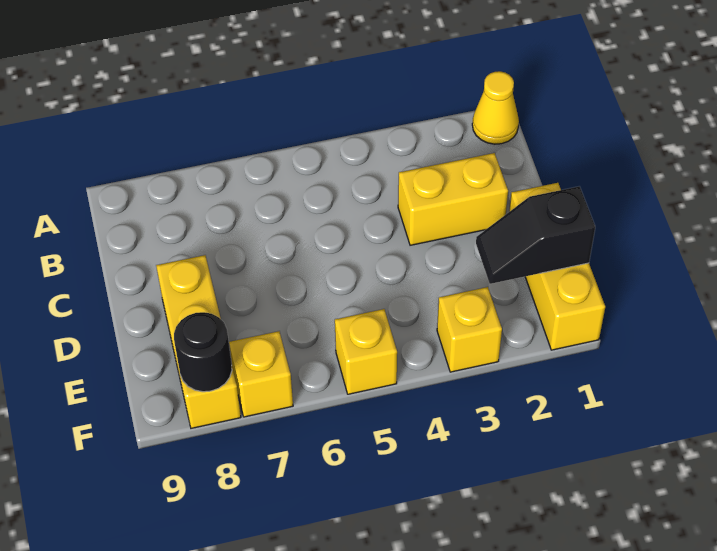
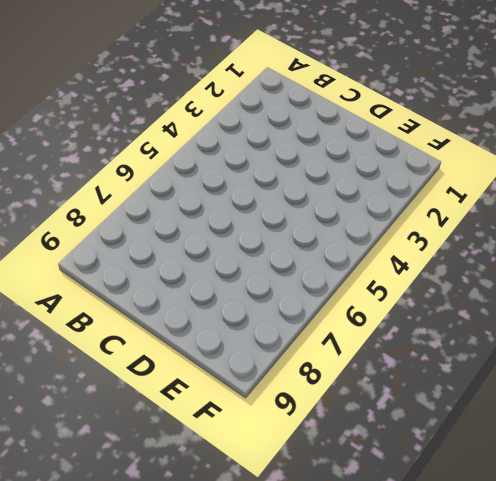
none -> yellow 1x1 cone [472,71,519,144]
none -> yellow 1x2 brick [398,153,508,245]

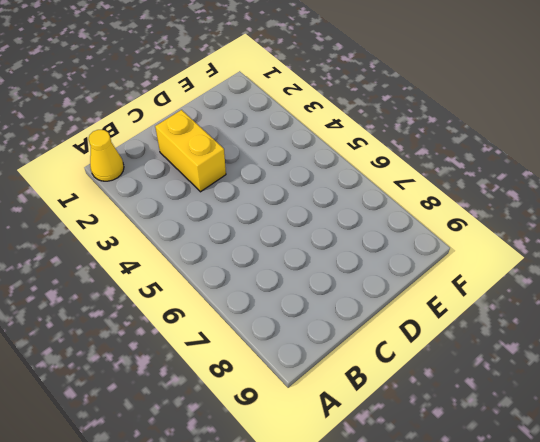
none -> yellow 1x3 brick [509,183,605,350]
none -> yellow 1x3 brick [156,255,241,428]

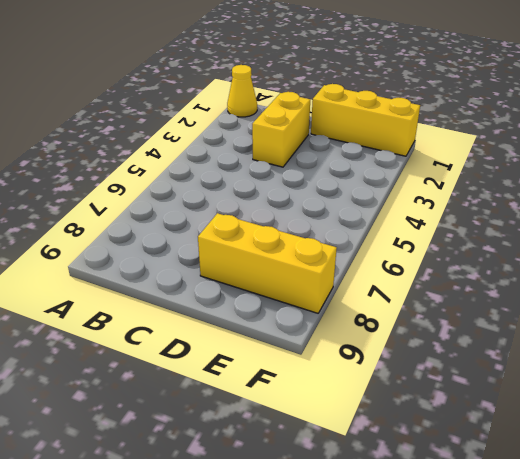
none -> yellow 1x1 brick [437,287,502,372]
none -> yellow 1x1 brick [335,309,397,394]

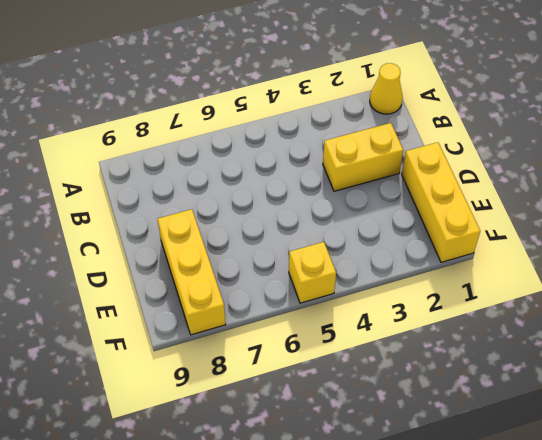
none -> yellow 1x1 brick [437,287,502,372]
none -> yellow 1x1 brick [229,331,293,417]

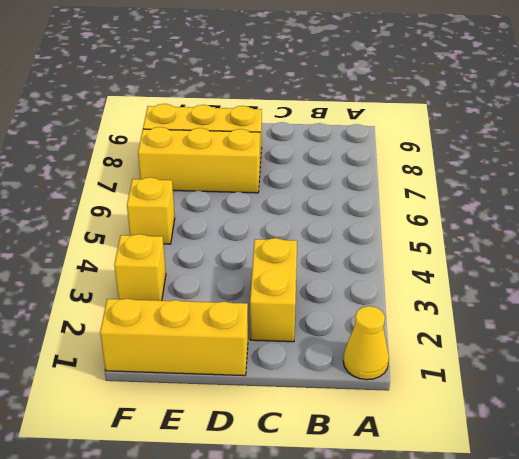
yellow 1x3 brick [138,127,260,193] -> yellow 1x1 brick [229,331,293,417]
none -> black 1x2 slope [476,186,595,284]
none -> black 1x1 round brick [174,312,232,392]

